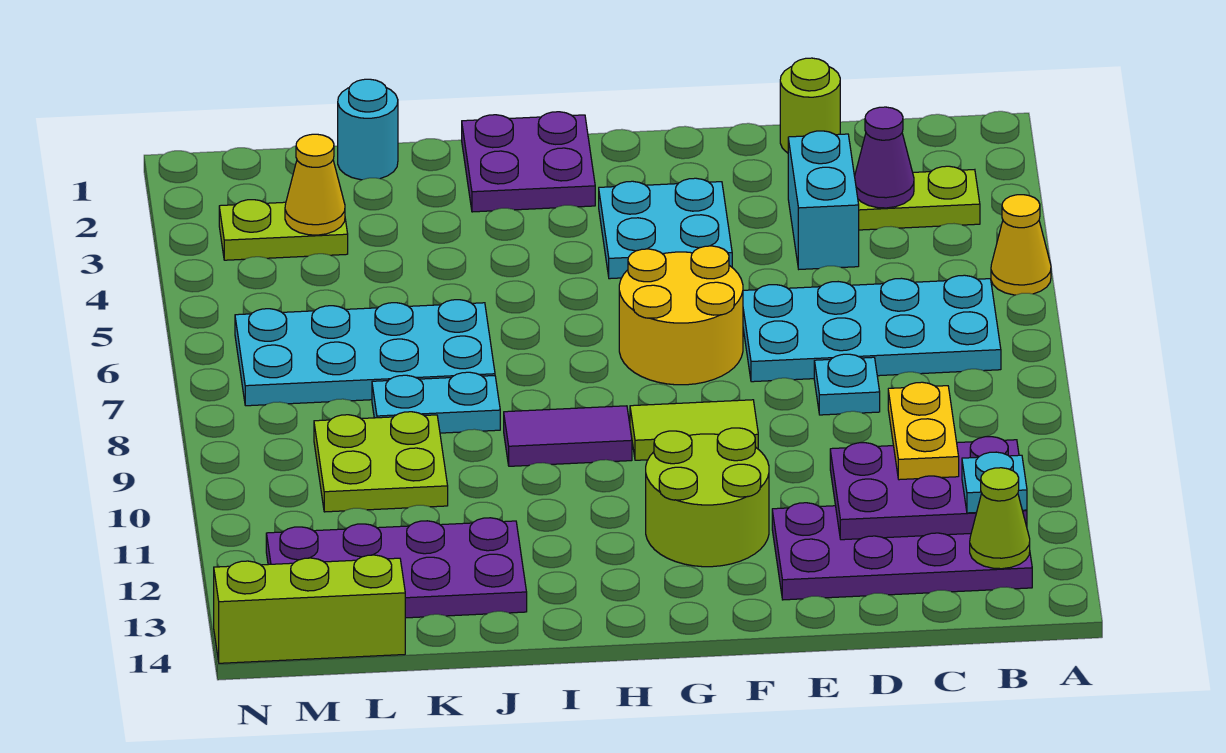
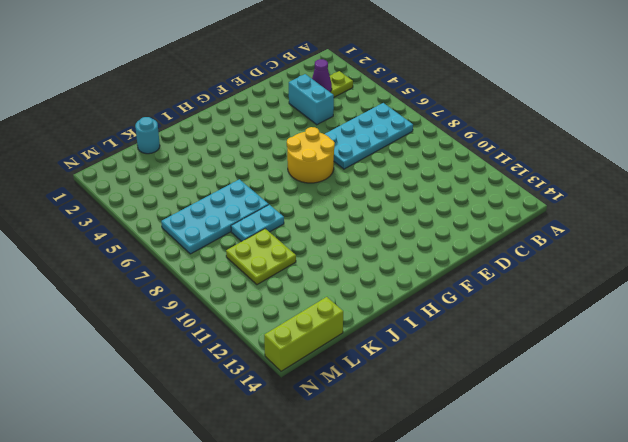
none -> yellow 1x1 cone [991,195,1051,295]
none -> purple 2x4 plate [772,503,1032,600]
none -> lime 1x1 round brick [780,58,840,153]

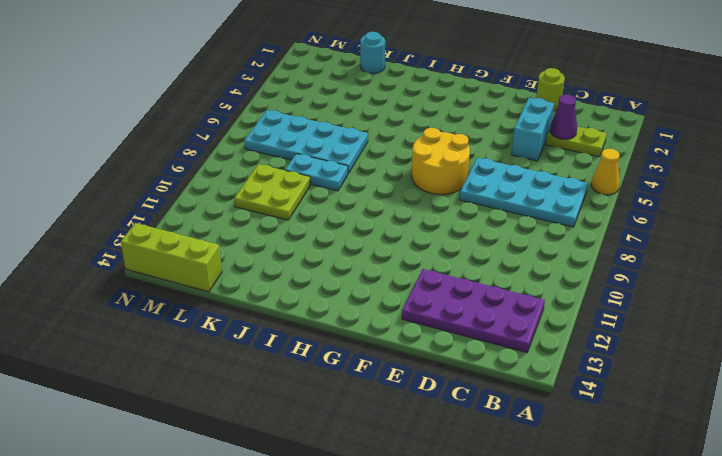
none -> cyan 1x1 plate [814,354,880,415]
none -> cyan 2x2 plate [599,178,732,279]
none -> lime 1x2 tile [630,400,758,460]

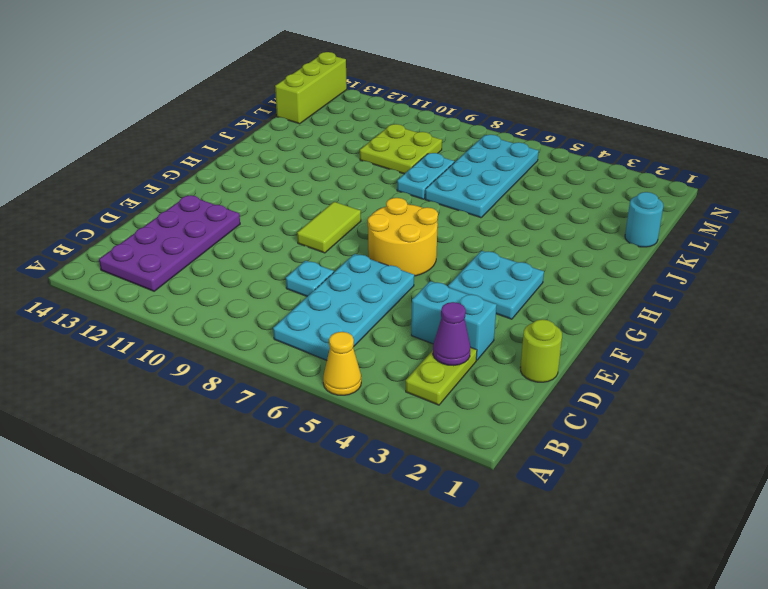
none -> lime 2x2 round brick [646,428,769,567]
none -> purple 2x2 plate [462,112,595,212]
none -> purple 1x2 tile [504,406,632,466]

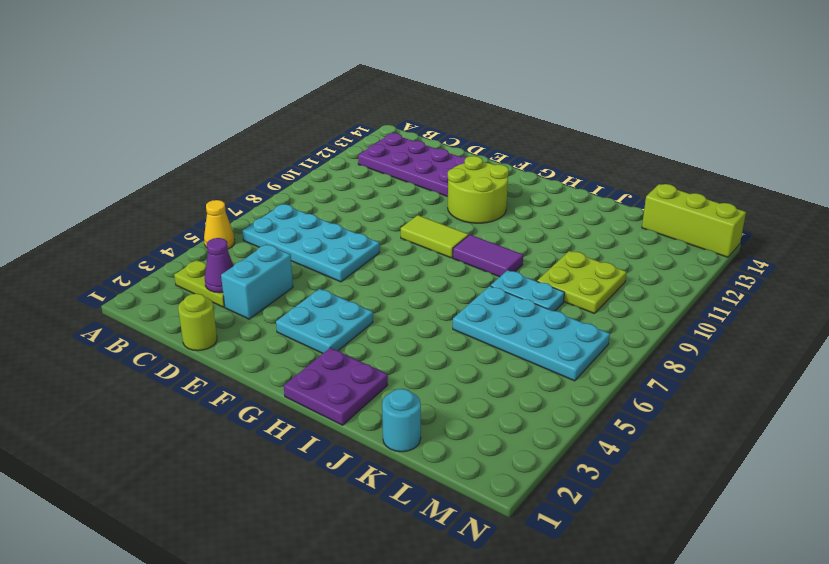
none -> cyan 1x1 plate [814,354,880,415]
none -> yellow 2x2 round brick [619,246,743,385]
none -> purple 2x4 plate [266,518,527,618]

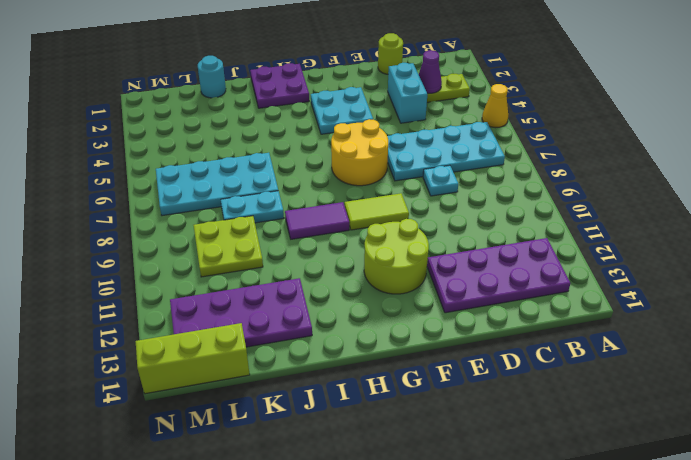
none -> lime 1x2 plate [219,200,348,260]
none -> purple 2x3 plate [830,437,1027,540]
none -> lime 1x1 cone [970,468,1030,569]

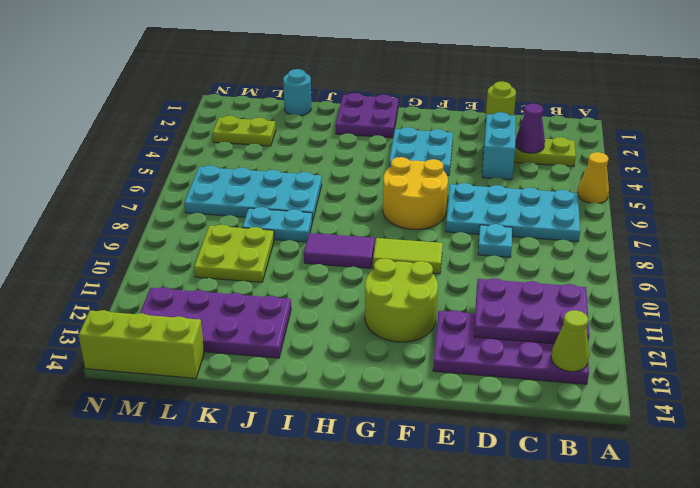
none -> yellow 1x1 cone [285,134,345,235]
none -> cyan 1x1 plate [962,452,1027,513]
none -> yellow 1x2 plate [888,382,959,480]

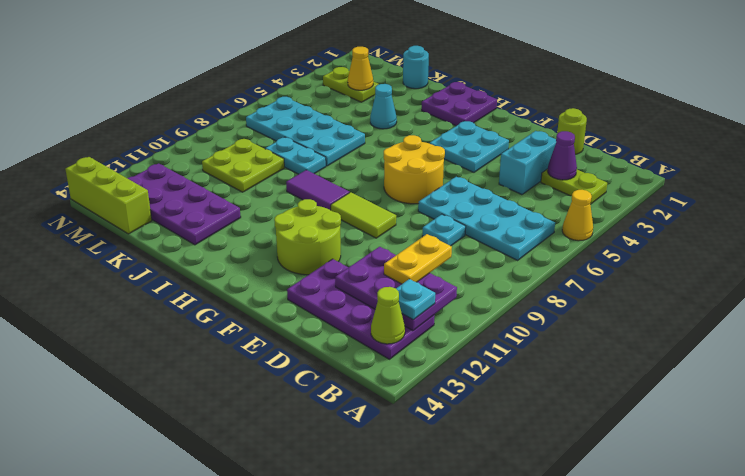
cyan 1x1 cone [370,84,397,129] -> none

